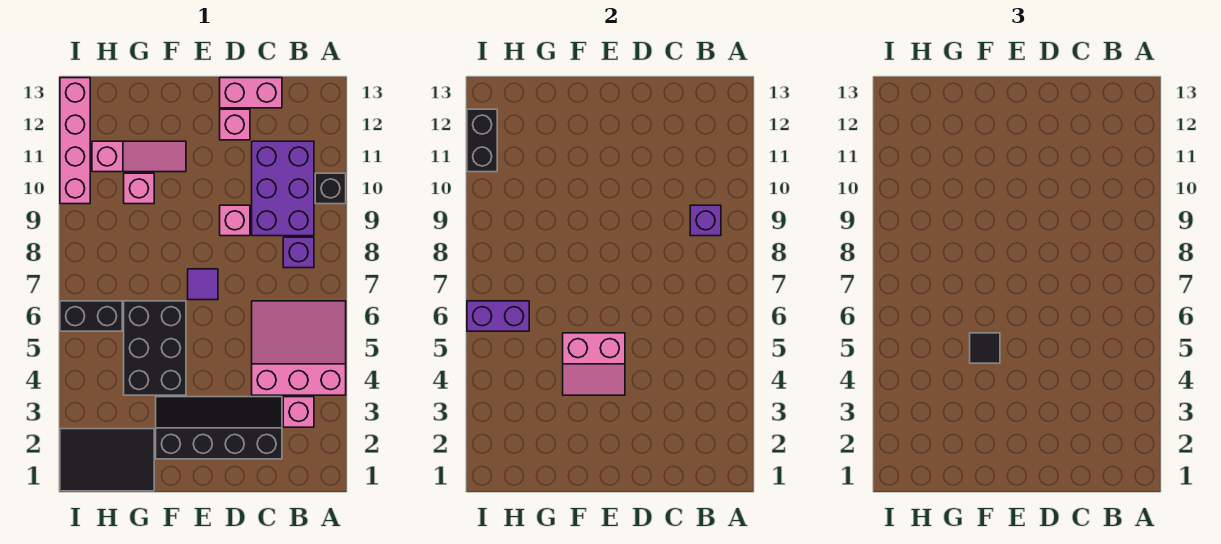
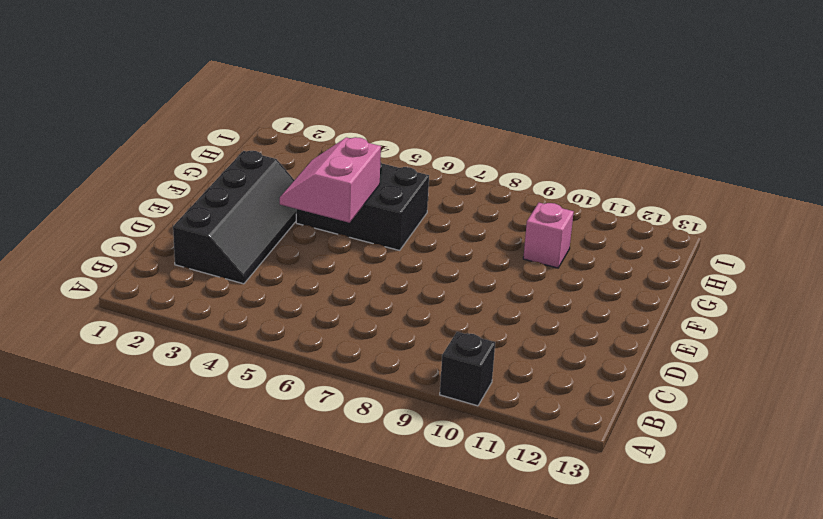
none -> pink 3x3 slope [252,301,346,395]
none -> pink 1x1 brick [283,397,314,427]
none -> purple 1x1 brick [283,237,314,268]

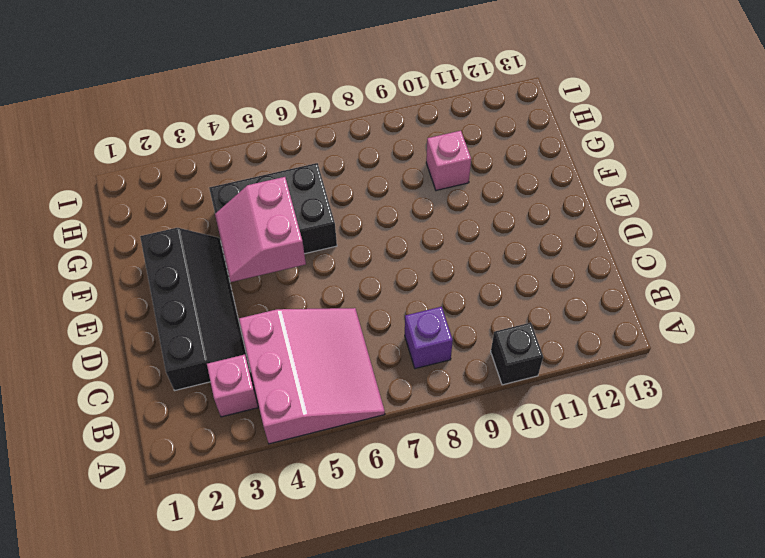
none -> purple 2x3 brick [252,141,314,236]
none -> pink 1x2 brick [220,78,282,108]
none -> pink 1x1 brick [220,205,250,236]

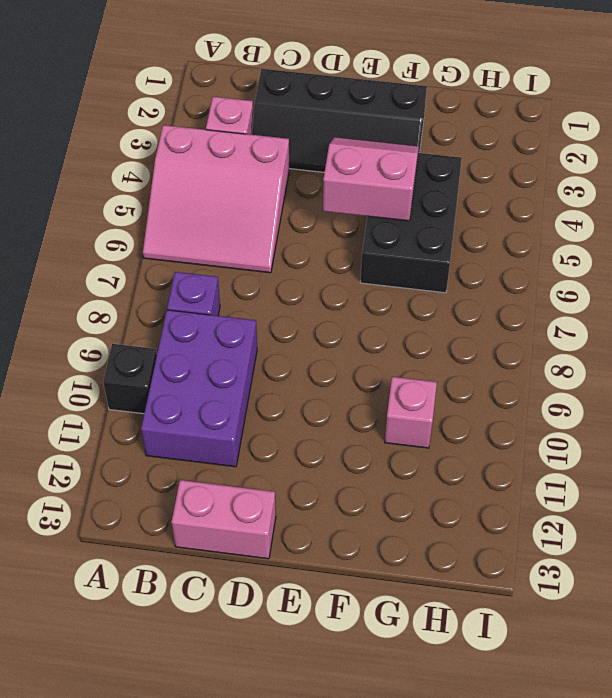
none -> pink 1x1 brick [220,205,250,236]
none -> pink 1x1 brick [220,109,250,140]
none -> purple 1x1 tile [188,269,218,300]

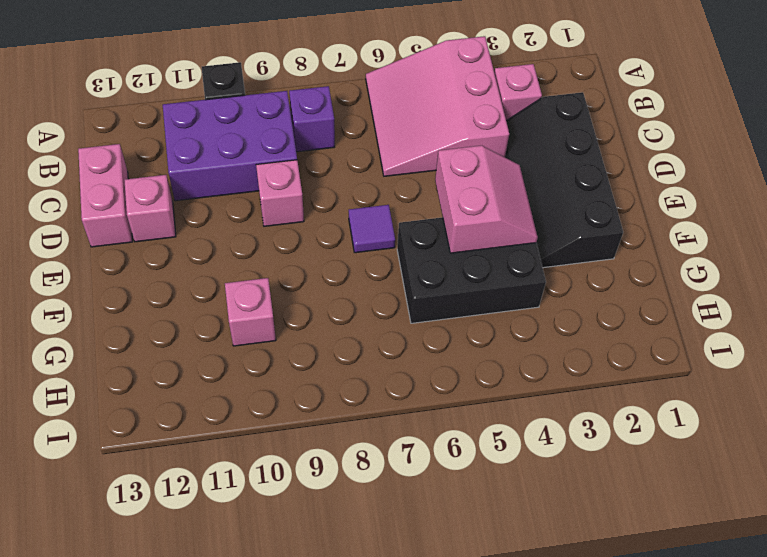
none -> pink 1x3 slope [92,141,186,172]
none -> black 2x3 tile [60,429,154,491]
none -> black 1x2 brick [60,301,122,331]

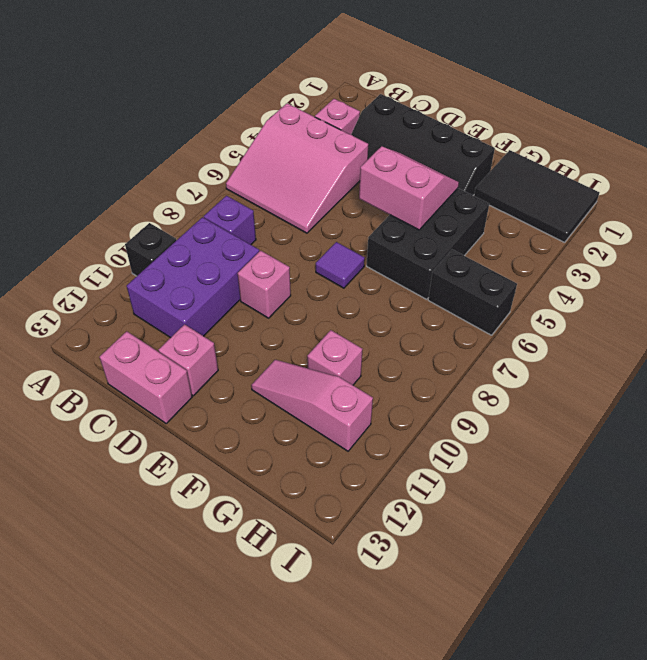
none -> pink 1x4 brick [60,78,90,204]
none -> purple 1x1 brick [690,205,721,236]
none -> purple 1x2 brick [467,301,529,331]

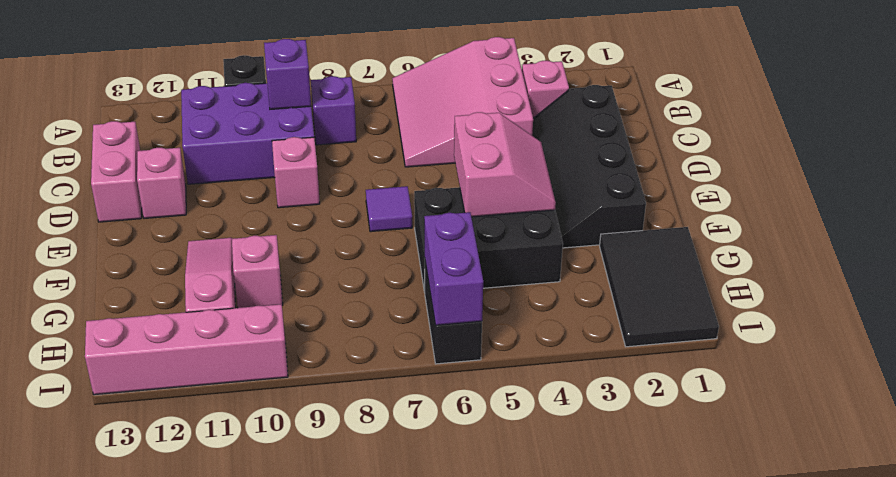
none -> black 1x2 brick [467,109,497,172]
none -> black 1x1 tile [970,333,1000,363]

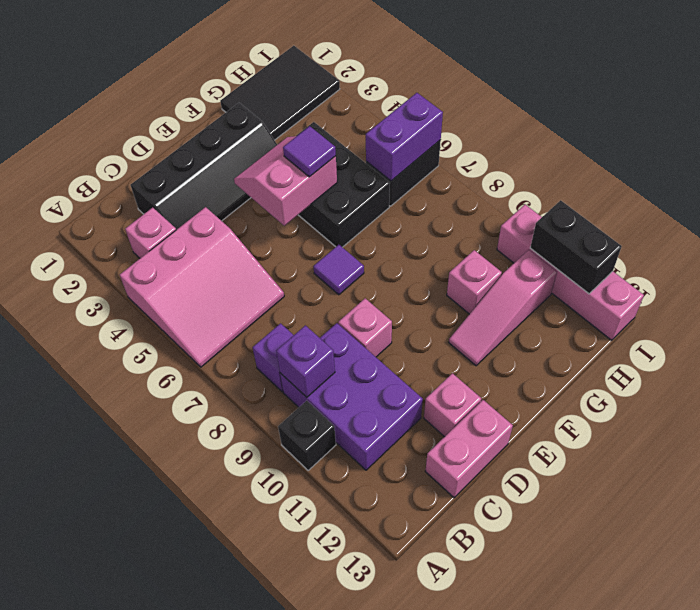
purple 1x1 tile [283,126,336,177] -> black 1x1 tile [970,333,1000,363]

